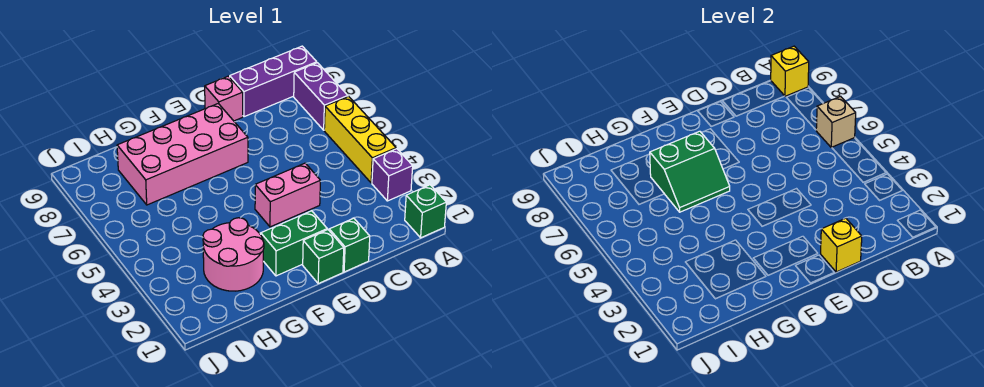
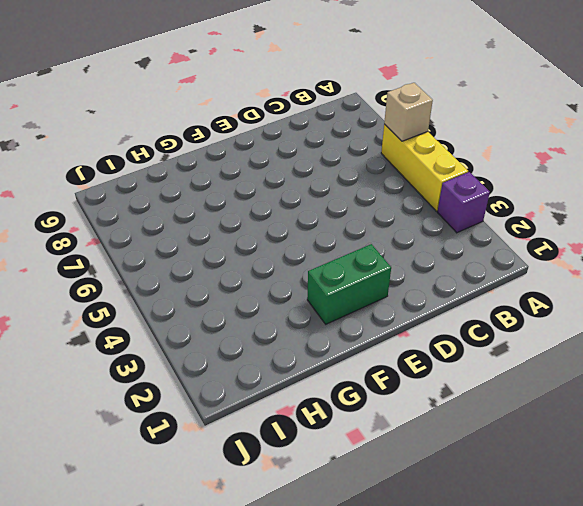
none -> green 1x1 brick [405,185,446,238]
none -> purple 1x2 brick [294,63,348,130]
none -> purple 1x3 brick [230,46,317,117]

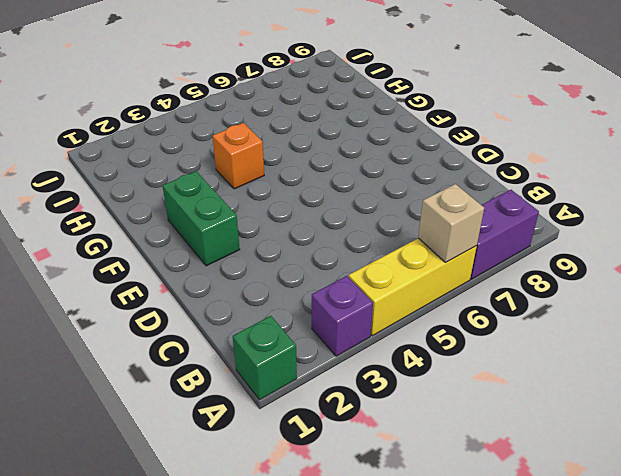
orange 1x1 brick [213,123,264,189] -> none
none -> purple 1x3 brick [230,46,317,117]
none -> green 1x1 brick [329,218,370,272]
none -> pink 1x2 brick [255,163,320,227]

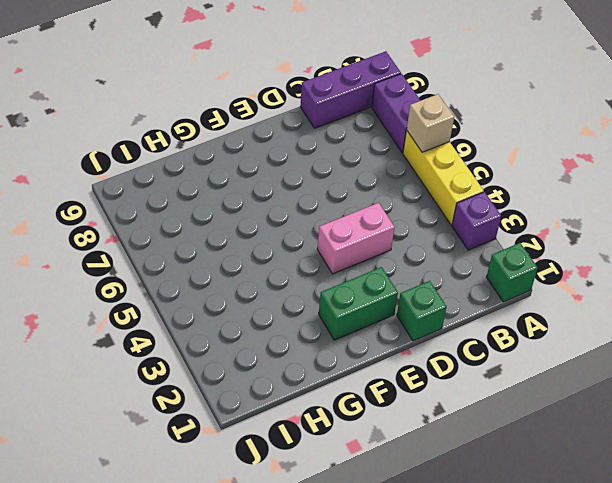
none -> pink 1x1 brick [205,76,243,121]
none -> green 1x1 brick [303,230,344,283]
none -> pink 2x4 brick [117,104,248,205]

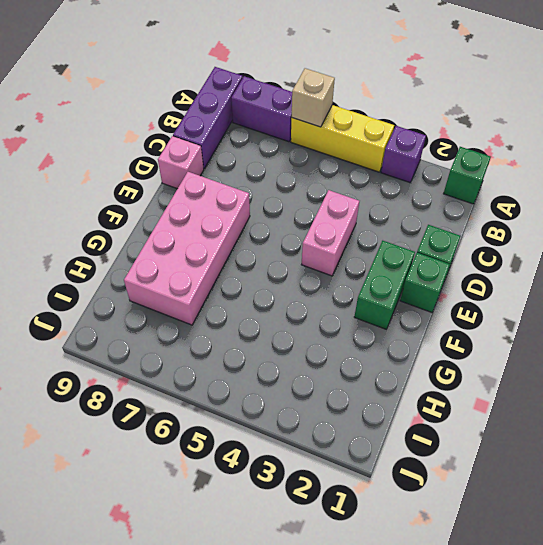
none -> pink 2x2 round brick [203,218,264,291]
none -> yellow 1x1 brick [771,46,809,96]
none -> yellow 1x1 brick [821,218,862,272]

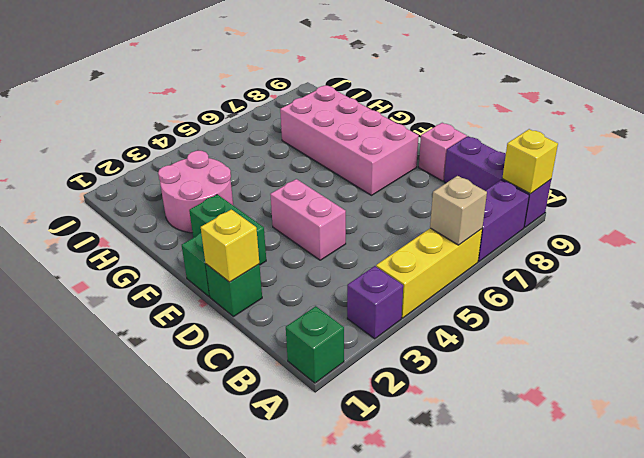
none -> green 2x2 slope [650,131,730,212]

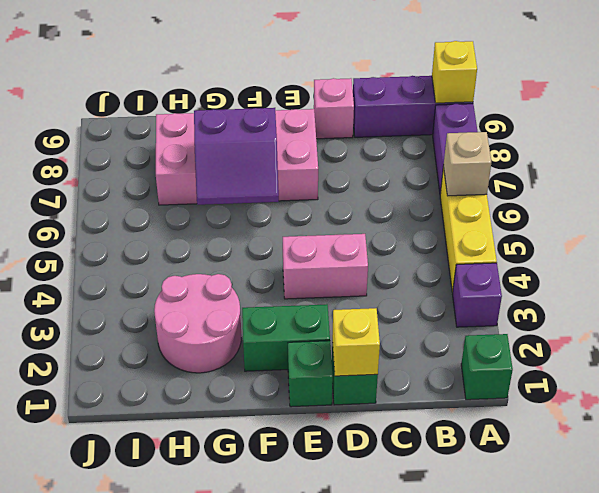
purple 2x2 slope [194,108,279,205] -> green 2x2 slope [650,131,730,212]

